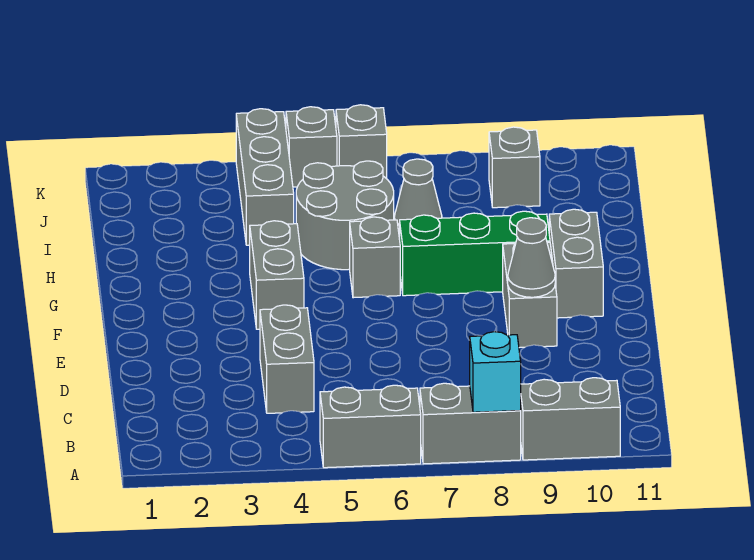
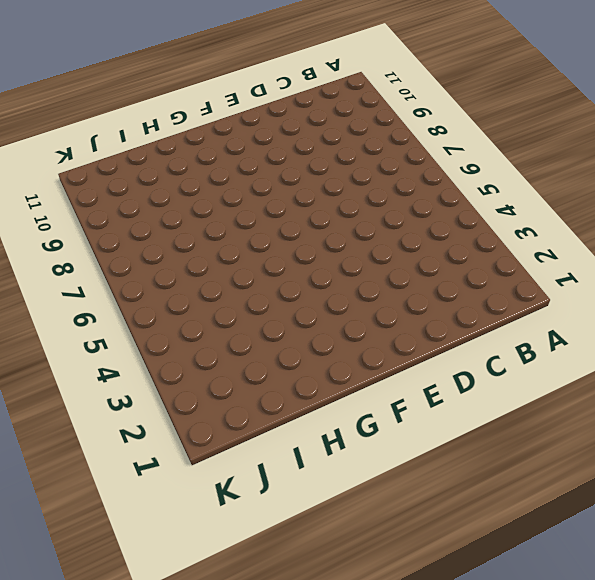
none -> grey 1x2 brick [320,385,421,468]
none -> grey 1x2 brick [420,383,521,464]
none -> grey 1x2 brick [520,378,620,460]

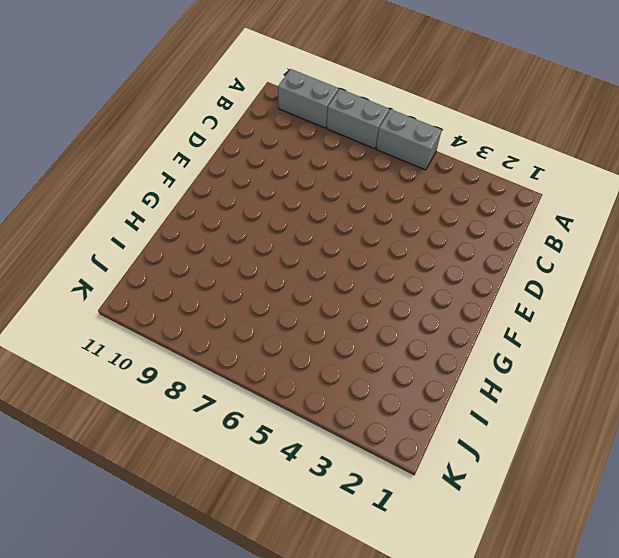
none -> grey 1x2 brick [260,305,314,413]
none -> grey 1x2 brick [503,242,557,348]
none -> grey 1x2 brick [250,221,304,329]

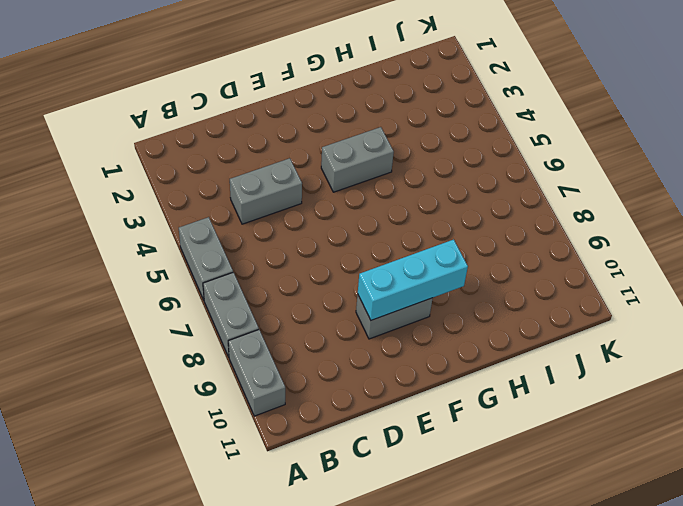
cyan 1x3 brick [358,239,468,320] -> grey 1x1 cone [508,218,555,297]
none -> grey 1x2 brick [549,209,603,318]
none -> grey 1x1 brick [350,217,400,298]
none -> green 1x3 brick [400,211,550,296]

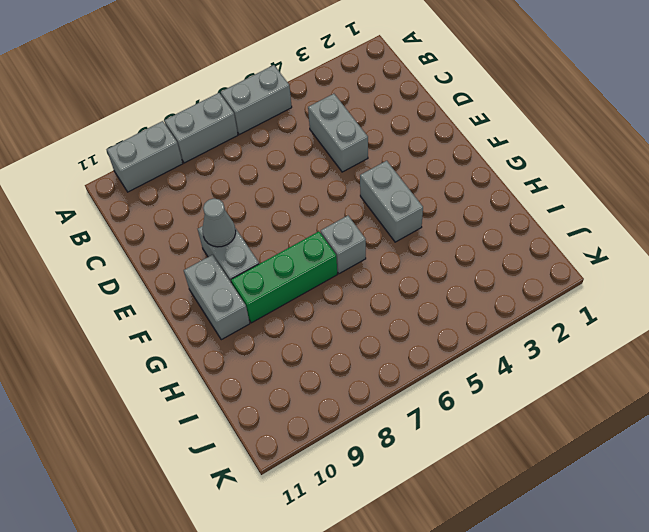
none -> grey 2x2 round brick [296,161,394,270]
none -> grey 1x3 brick [236,109,294,245]
none -> grey 1x1 cone [394,159,442,234]

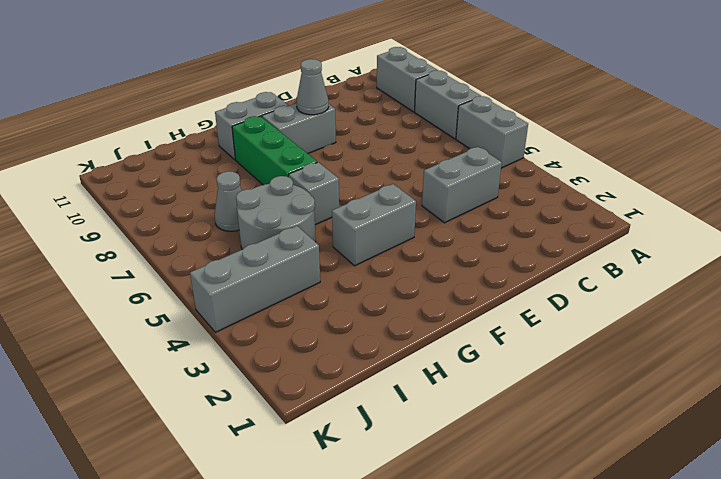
none -> grey 1x1 brick [489,127,540,208]
none -> grey 1x1 brick [286,107,337,187]
none -> grey 1x1 brick [336,105,387,179]

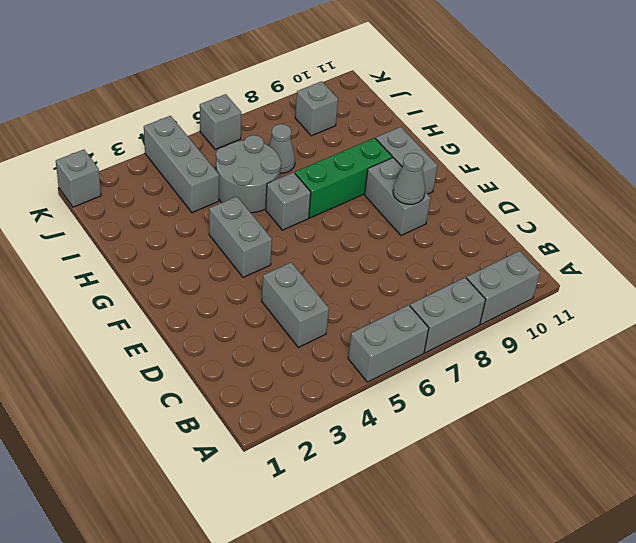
grey 1x1 brick [56,149,101,207] -> grey 1x1 brick moved to [286,107,337,187]
none -> cyan 1x1 brick [470,332,521,412]

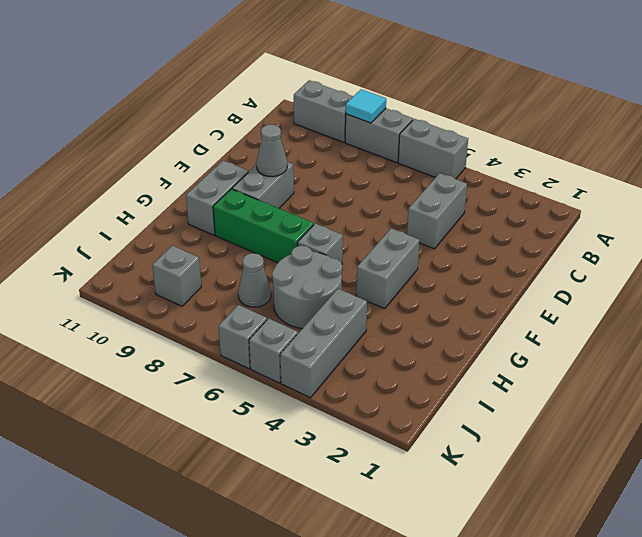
cyan 1x1 tile [346,89,386,123] -> cyan 1x1 brick [470,332,521,412]

